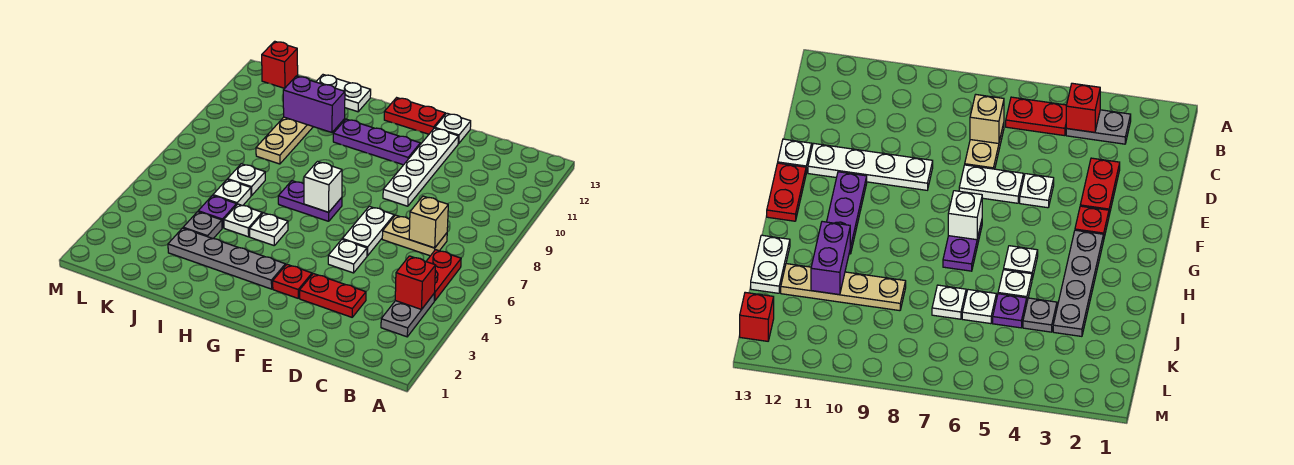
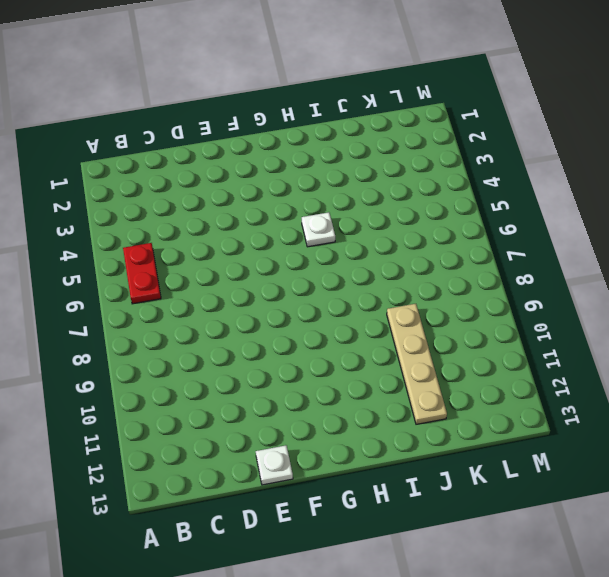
none -> grey 1x2 plate [381,293,435,337]
none -> tan 1x2 plate [382,215,447,256]
none -> red 1x2 plate [299,274,366,317]

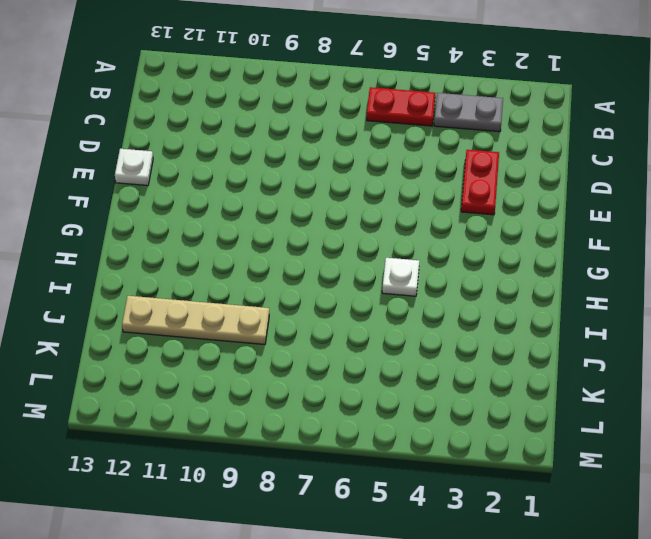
none -> tan 1x2 plate [382,215,447,256]
none -> white 1x1 plate [328,240,367,273]
none -> white 1x2 plate [342,206,394,256]

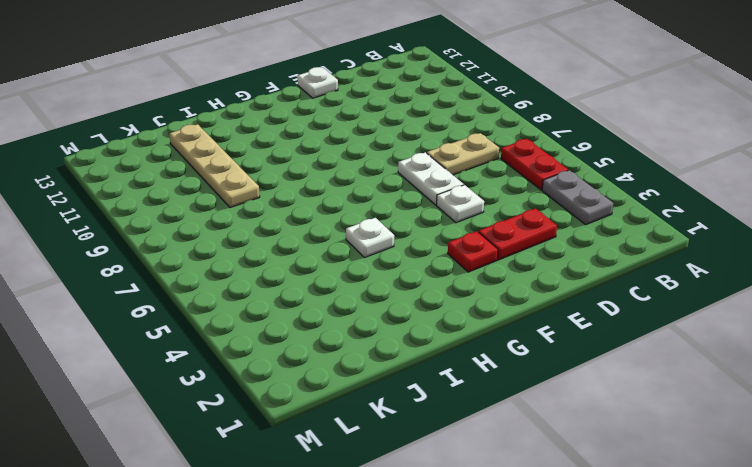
none -> white 1x4 plate [383,128,458,206]
none -> purple 1x3 plate [333,119,420,165]
none -> red 1x2 plate [384,98,445,134]

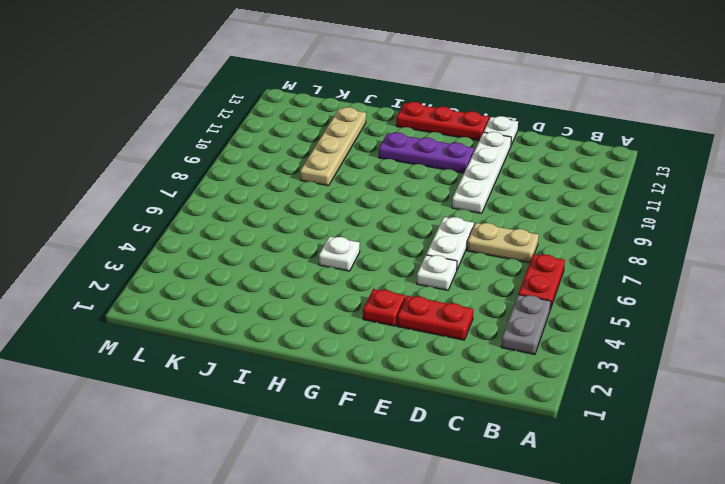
red 1x3 plate [396,102,489,141] -> red 1x2 plate [384,98,445,134]
none -> grey 1x4 plate [168,228,285,289]
none -> purple 1x2 plate [278,181,342,221]
none -> white 1x1 plate [224,204,262,237]

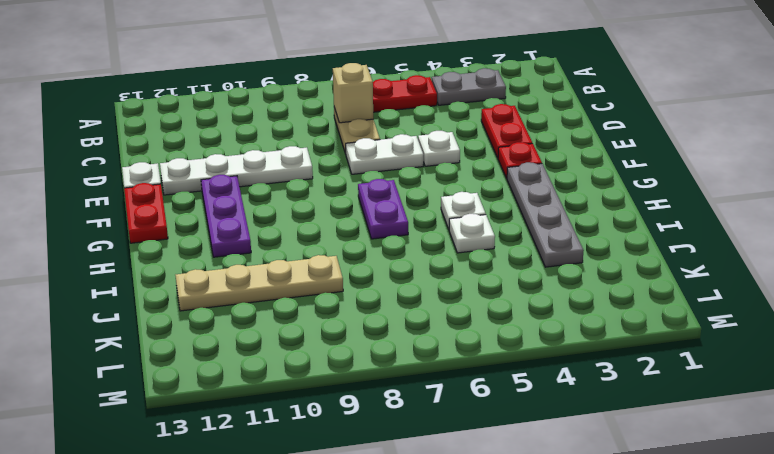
none -> white 1x2 plate [316,75,371,112]
none -> grey 1x1 plate [183,212,222,239]
none -> purple 1x1 plate [198,195,237,228]

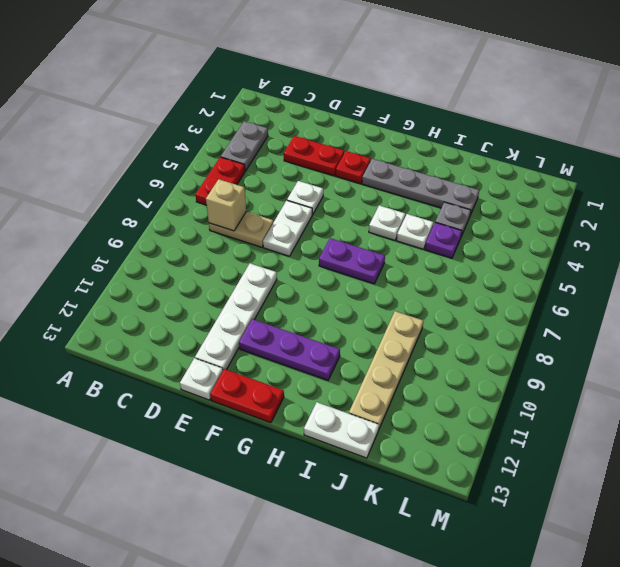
none -> white 1x1 plate [213,180,251,206]
none -> white 1x1 plate [228,164,265,195]
none -> red 1x1 brick [262,41,298,88]

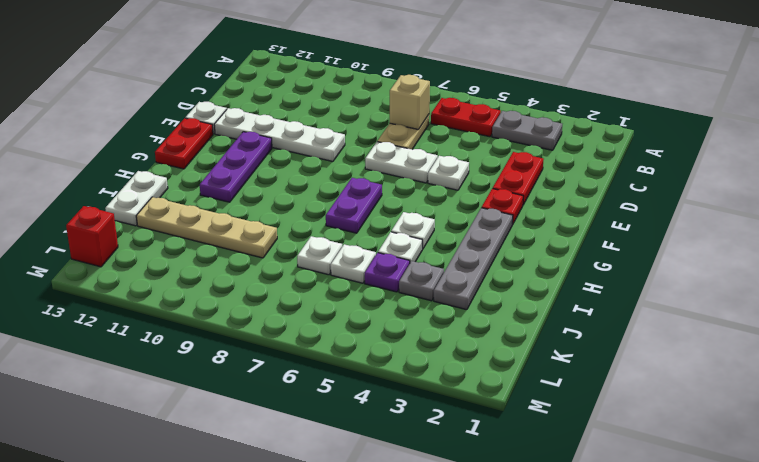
none -> red 1x1 brick [395,256,436,310]
none -> white 1x1 brick [304,162,342,212]
none -> purple 1x2 brick [283,76,345,132]

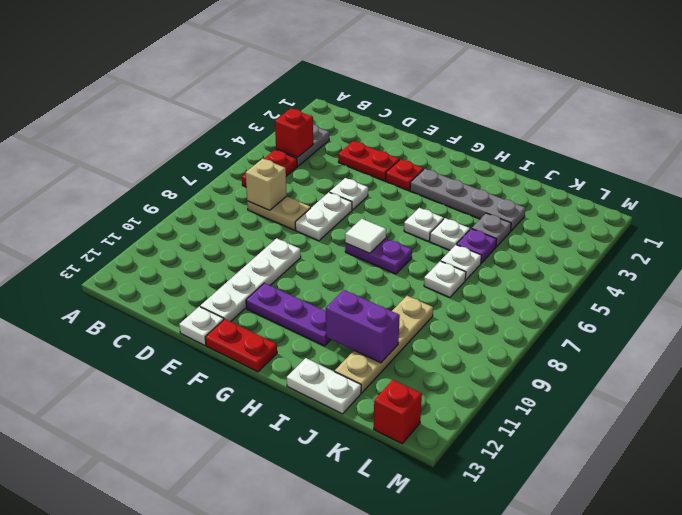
white 1x1 tile [345,219,386,253] -> white 1x1 brick [304,162,342,212]

